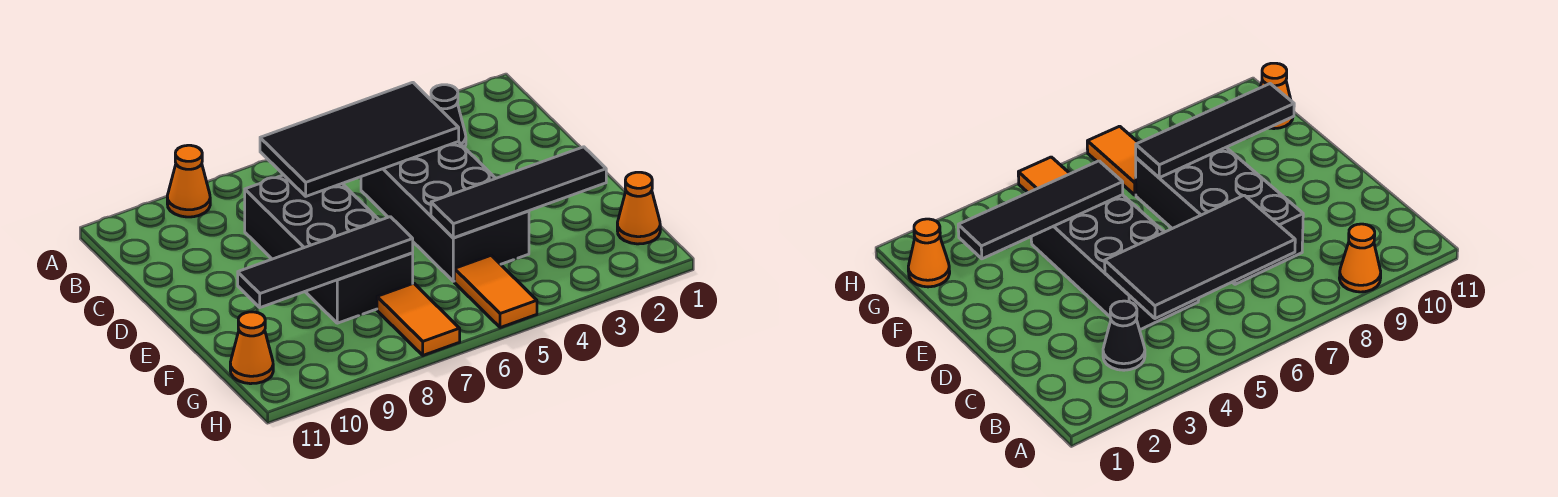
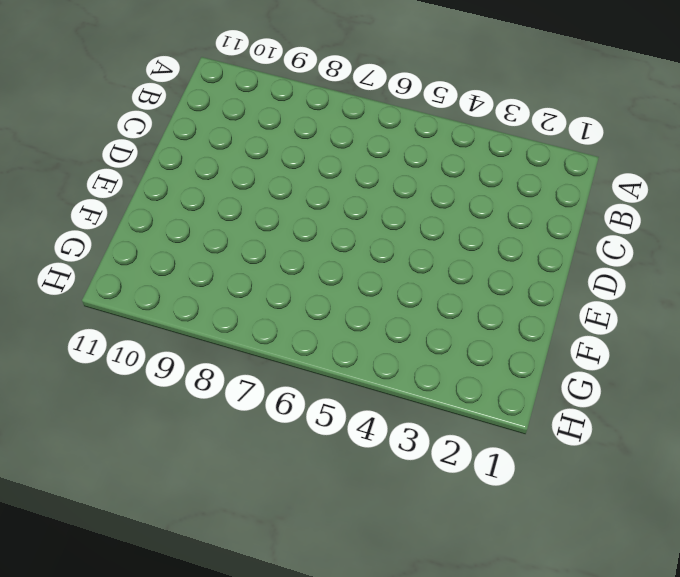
none -> orange 1x1 cone [167,145,210,217]
none -> black 1x1 cone [431,85,466,148]

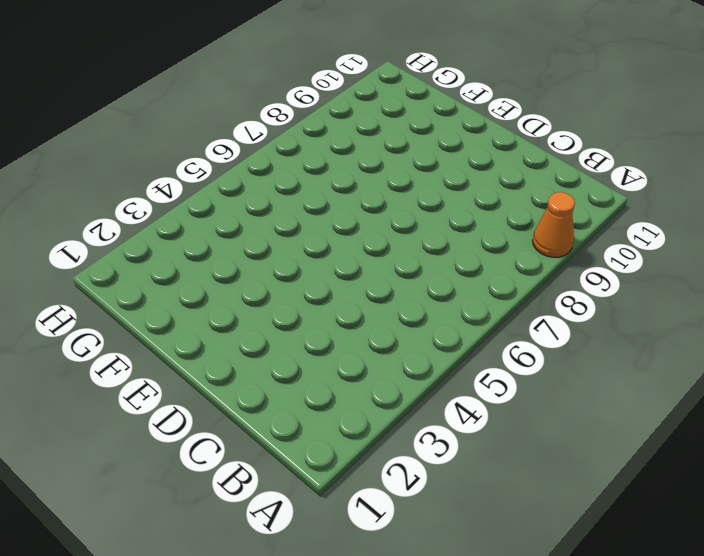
none -> black 1x1 cone [431,85,466,148]
none -> black 2x4 brick [361,142,529,281]

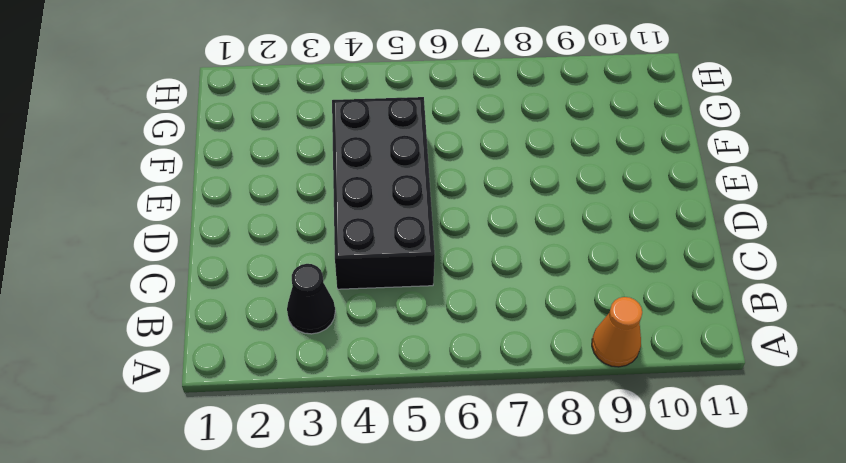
none -> black 2x4 brick [245,175,413,323]
none -> orange 1x1 cone [617,172,660,244]

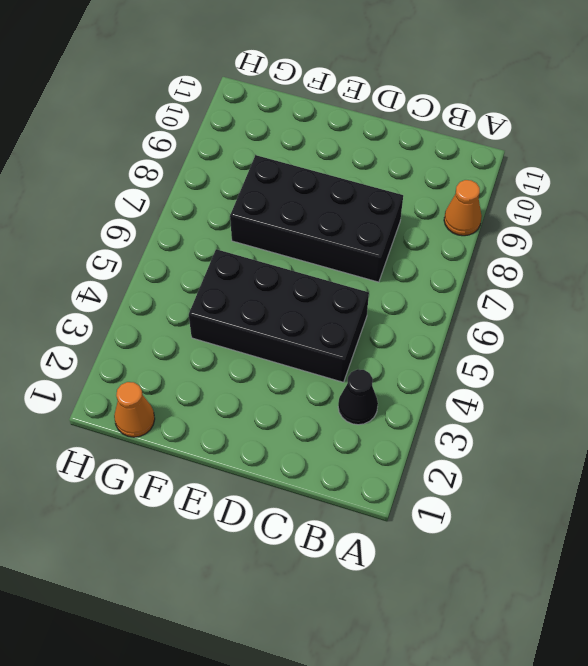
none -> orange 1x2 tile [454,255,537,328]
none -> orange 1x2 tile [377,283,460,355]

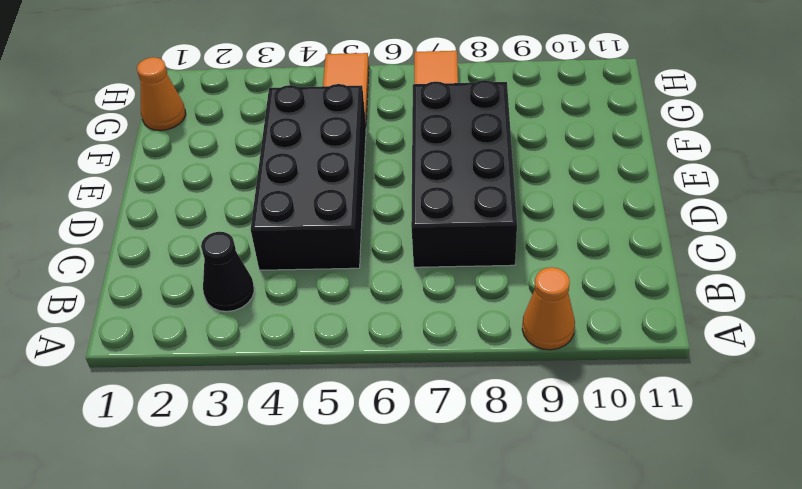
none -> orange 1x1 cone [230,312,273,384]
none -> black 2x4 tile [260,82,459,196]

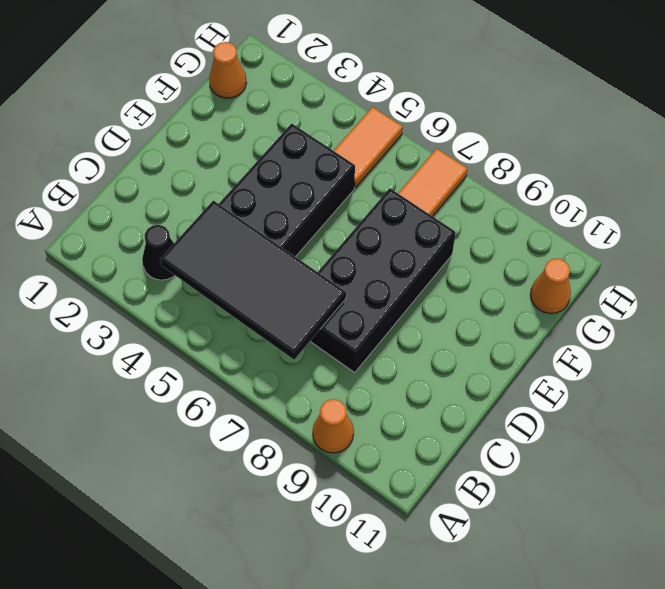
none -> black 1x4 tile [431,147,606,238]
none -> black 1x4 tile [238,217,413,308]

